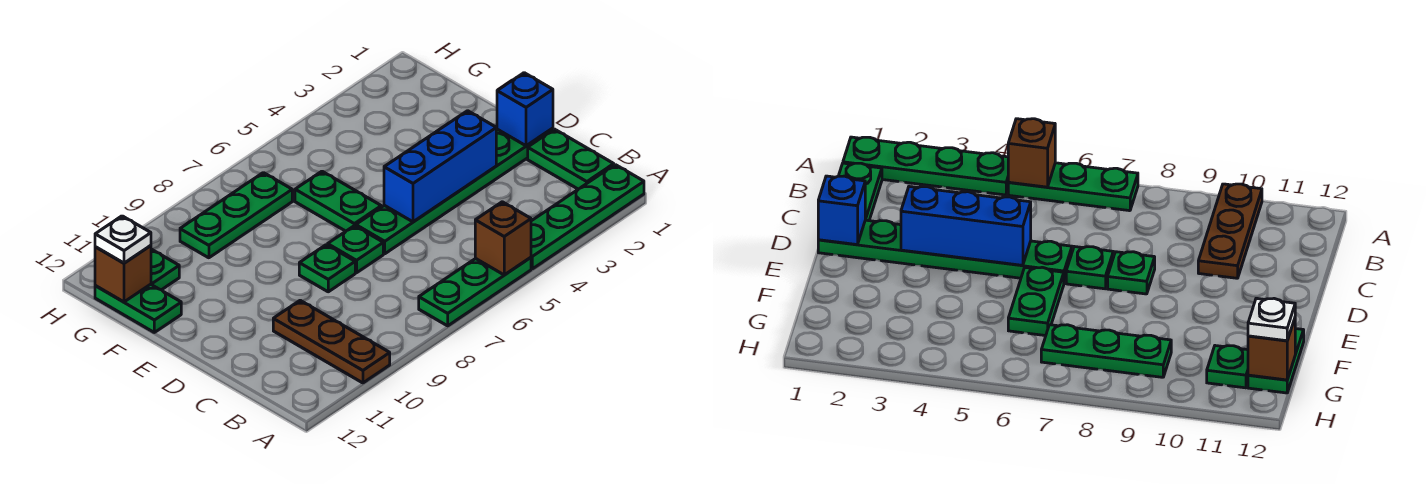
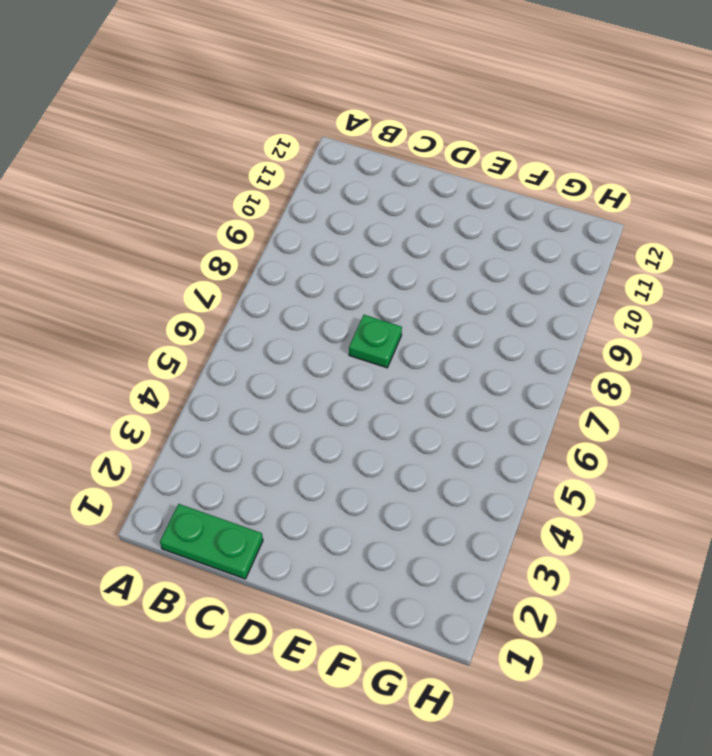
none -> green 1x4 plate [531,165,644,269]
none -> green 1x3 plate [419,258,531,326]
none -> brown 1x3 plate [273,300,390,383]

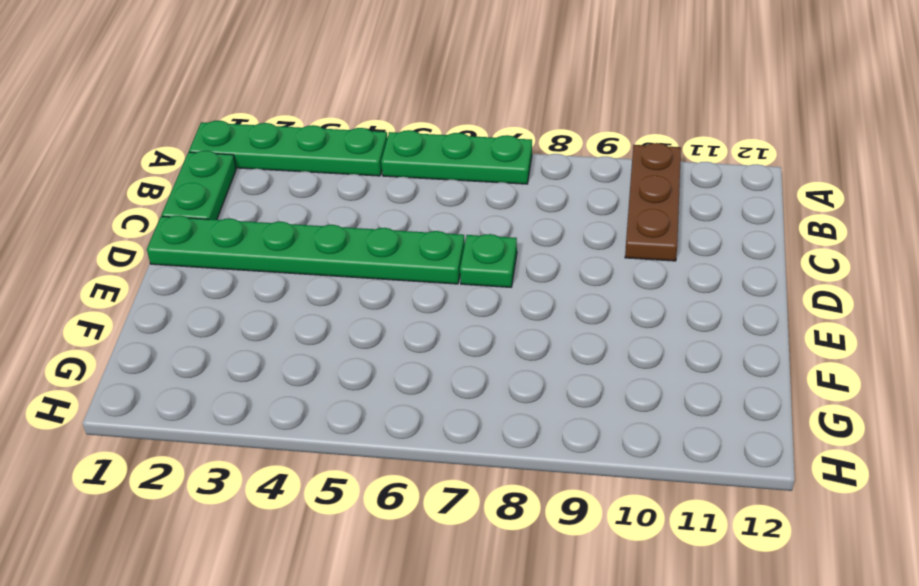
none -> green 1x1 plate [299,245,355,292]
none -> green 1x2 plate [295,171,381,231]
none -> green 1x2 plate [95,284,181,332]

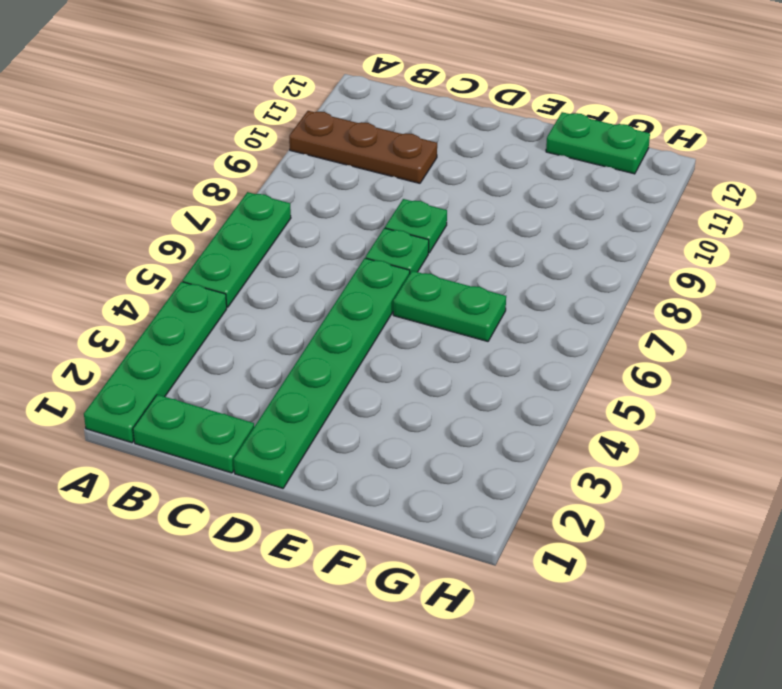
none -> green 1x3 plate [180,173,292,258]
none -> green 1x1 plate [151,249,179,290]
none -> brown 1x1 brick [475,202,531,275]

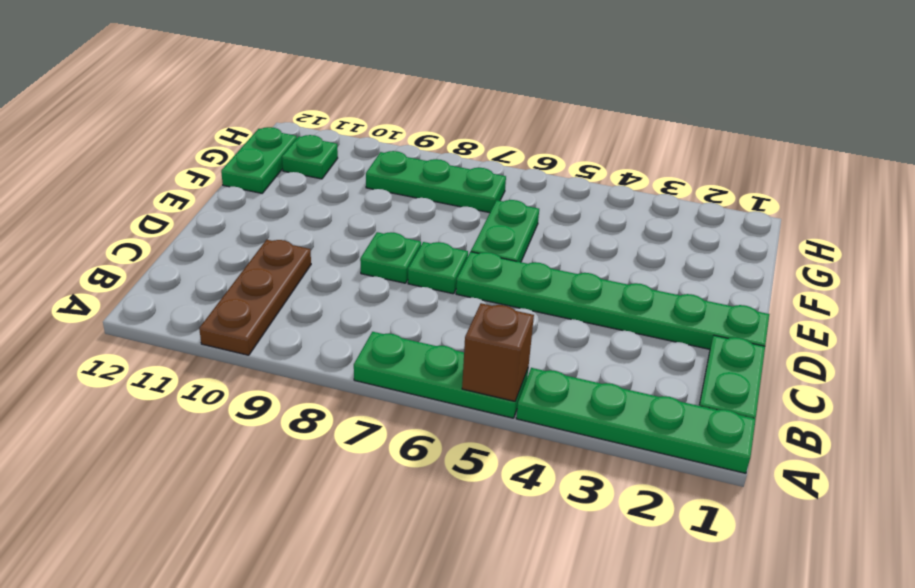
none -> blue 1x1 brick [497,73,553,146]
none -> blue 1x3 brick [384,111,496,222]
none -> brown 1x1 brick [95,245,151,302]

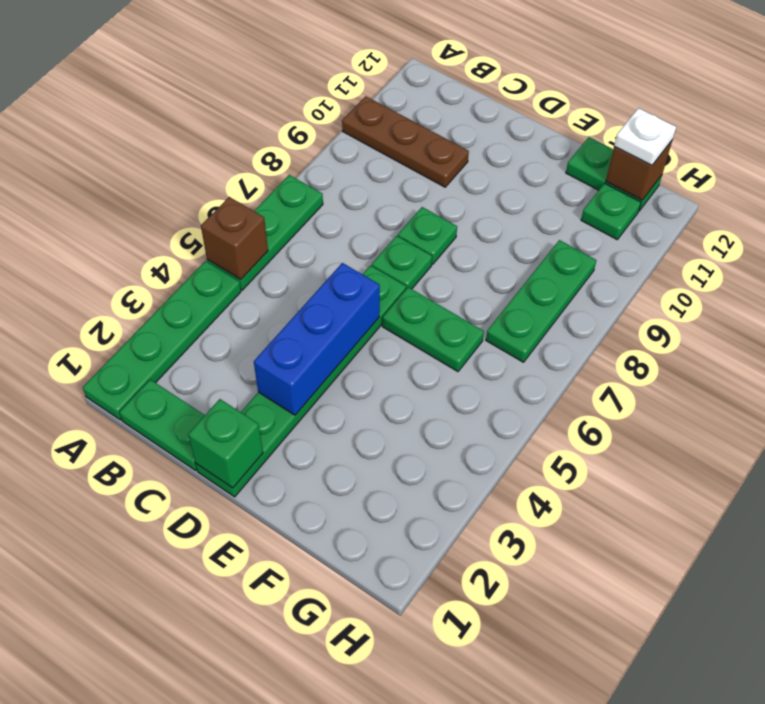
green 1x1 brick [188,399,263,488] -> blue 1x1 brick [497,73,553,146]

